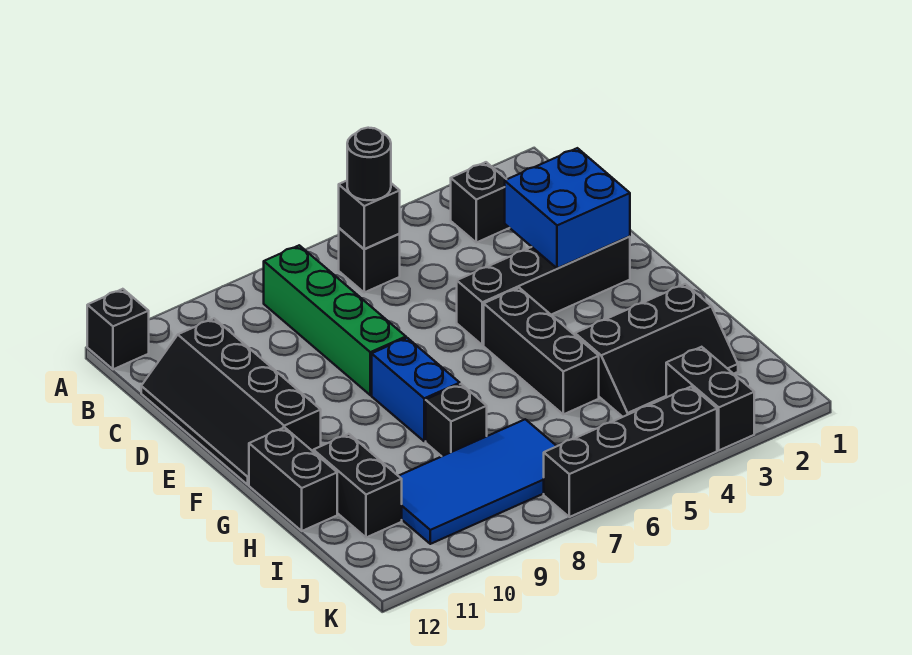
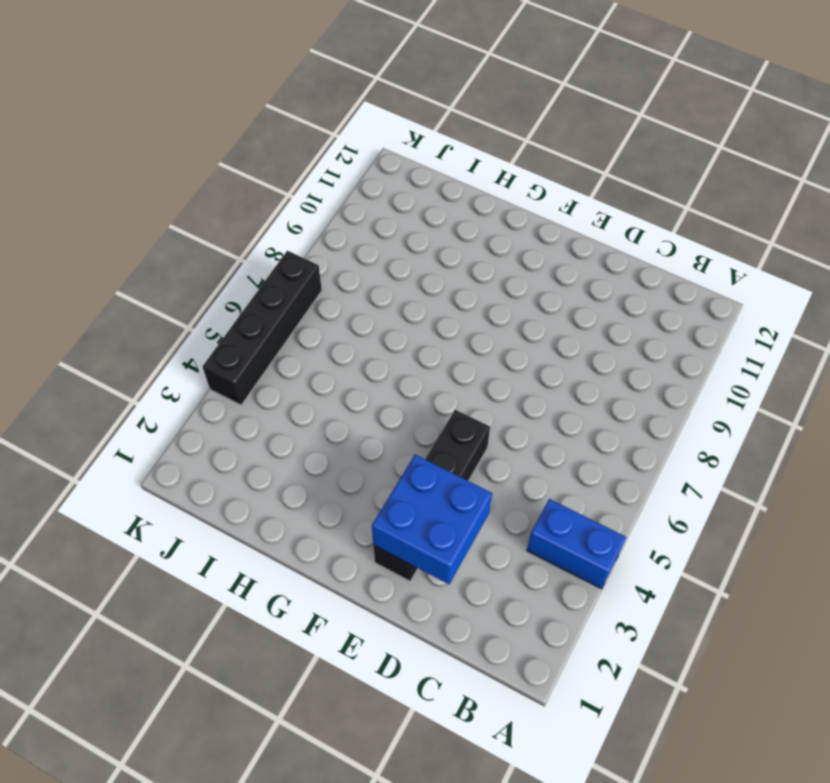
blue 1x2 brick [527,499,626,589] -> blue 1x2 brick moved to [372,338,460,441]
none -> black 1x1 brick [87,289,149,369]
none -> black 1x1 brick [451,162,509,243]
none -> black 1x1 brick [339,228,400,292]

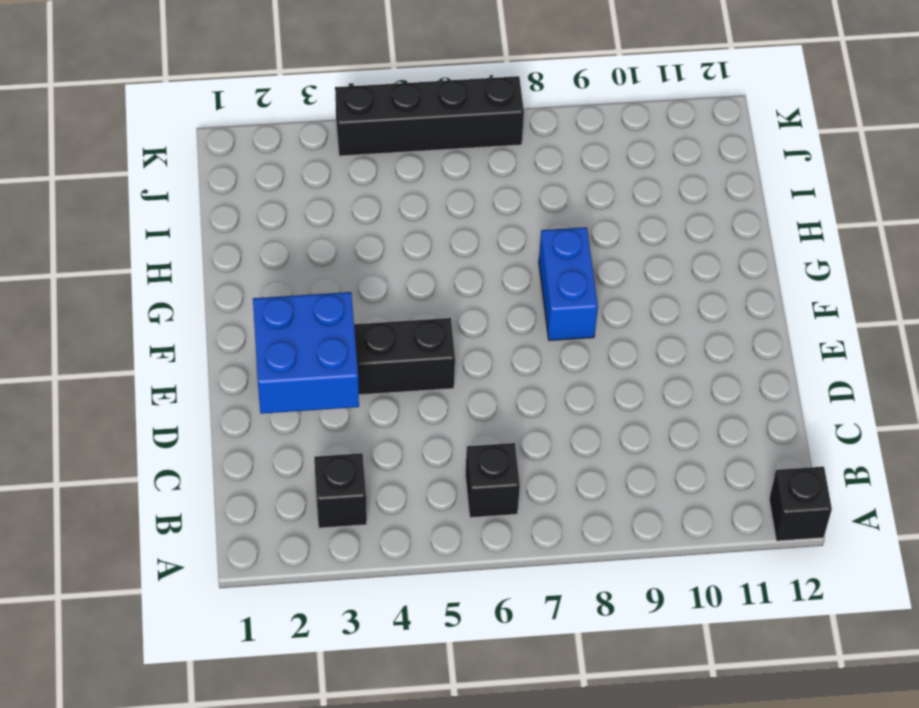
none -> green 1x4 brick [264,245,406,395]
none -> black 2x4 slope [141,319,321,485]
none -> black 1x3 brick [484,288,599,414]

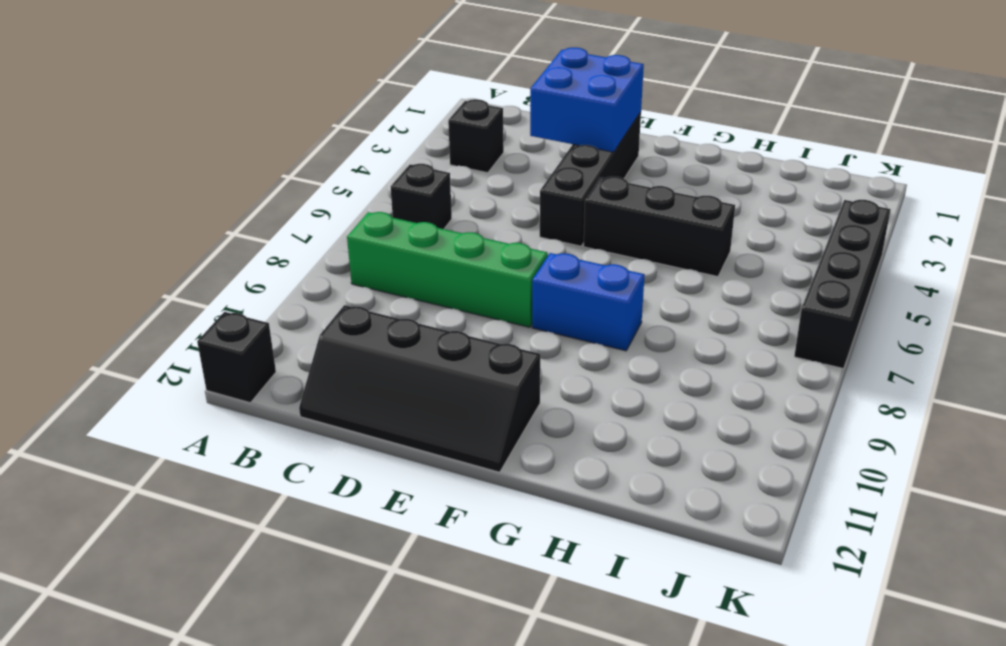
none -> black 1x2 brick [249,427,337,531]
none -> black 2x3 slope [575,284,738,417]
none -> black 1x1 brick [426,384,487,456]

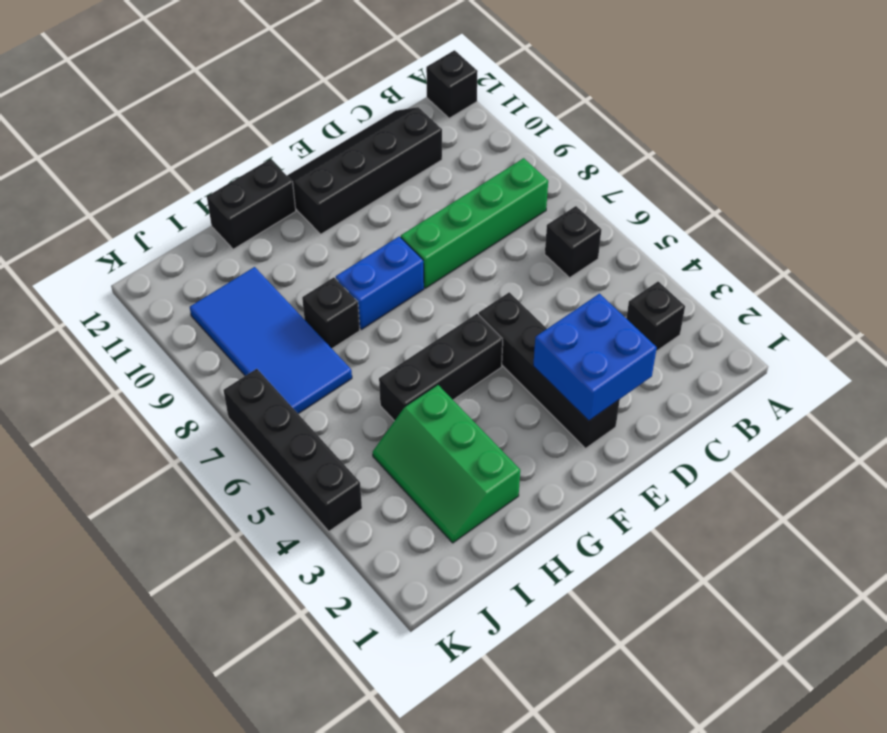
green 2x3 slope [373,385,520,543] -> black 2x3 slope [575,284,738,417]
none -> black 1x2 brick [313,434,402,537]
none -> black 1x2 brick [666,347,754,450]
none -> black 1x1 brick [339,181,400,249]

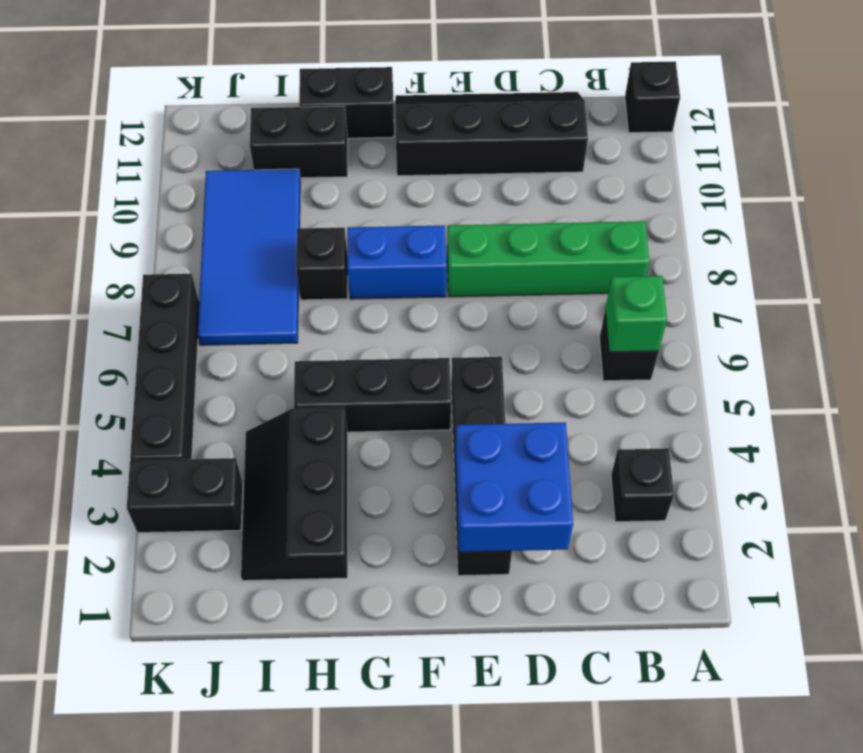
green 1x1 brick [605,276,667,352] -> black 1x1 brick [339,181,400,249]
none -> black 1x1 round brick [347,128,391,200]

